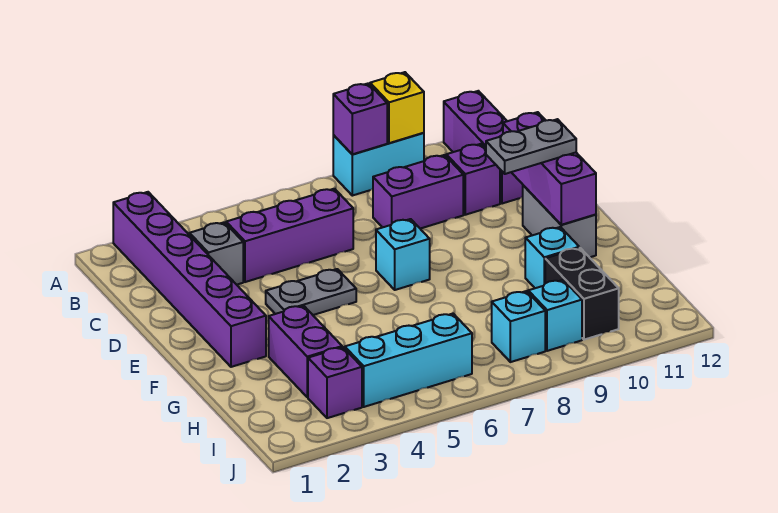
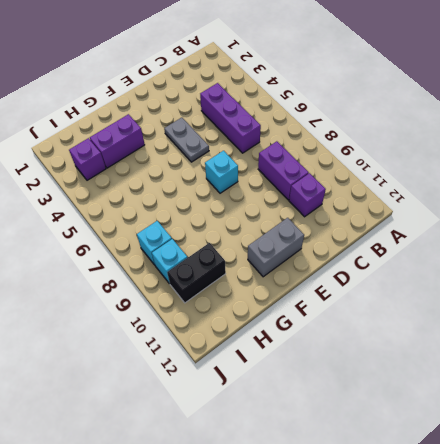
none -> purple 1x6 brick [113,192,266,367]
none -> cyan 1x2 brick [333,133,424,196]
none -> purple 1x3 brick [444,91,523,204]

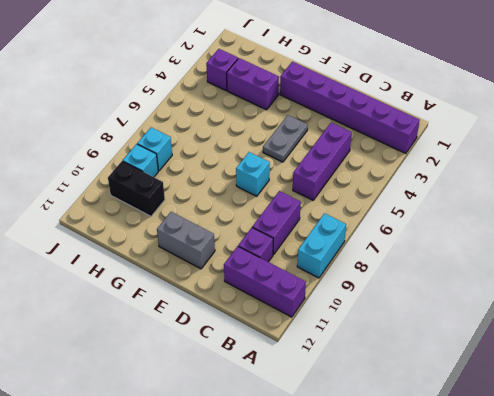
none -> grey 1x1 brick [190,222,243,285]
none -> cyan 1x1 brick [525,227,579,288]
none -> cyan 1x3 brick [345,314,472,407]

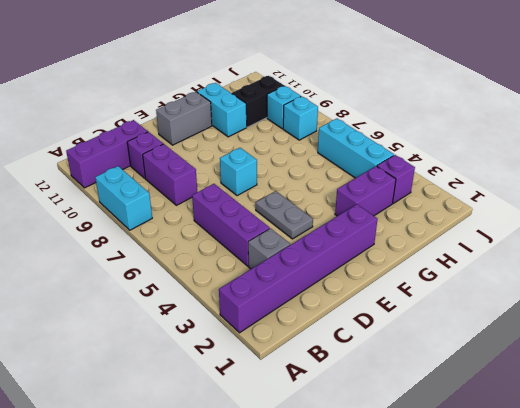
cyan 1x2 brick [197,83,247,137] -> cyan 1x1 brick [525,227,579,288]
none -> purple 1x1 brick [333,83,387,154]
none -> yellow 1x1 brick [370,72,424,143]
none -> purple 1x3 brick [503,112,596,225]

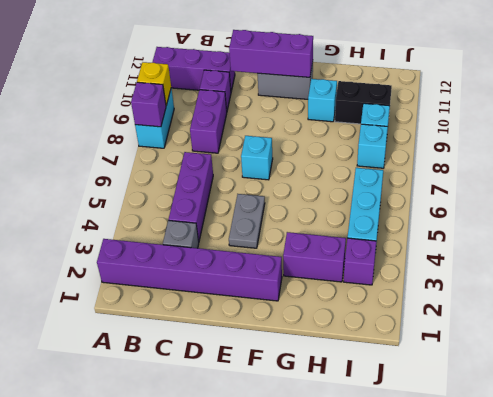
none -> grey 1x2 plate [486,119,576,174]

